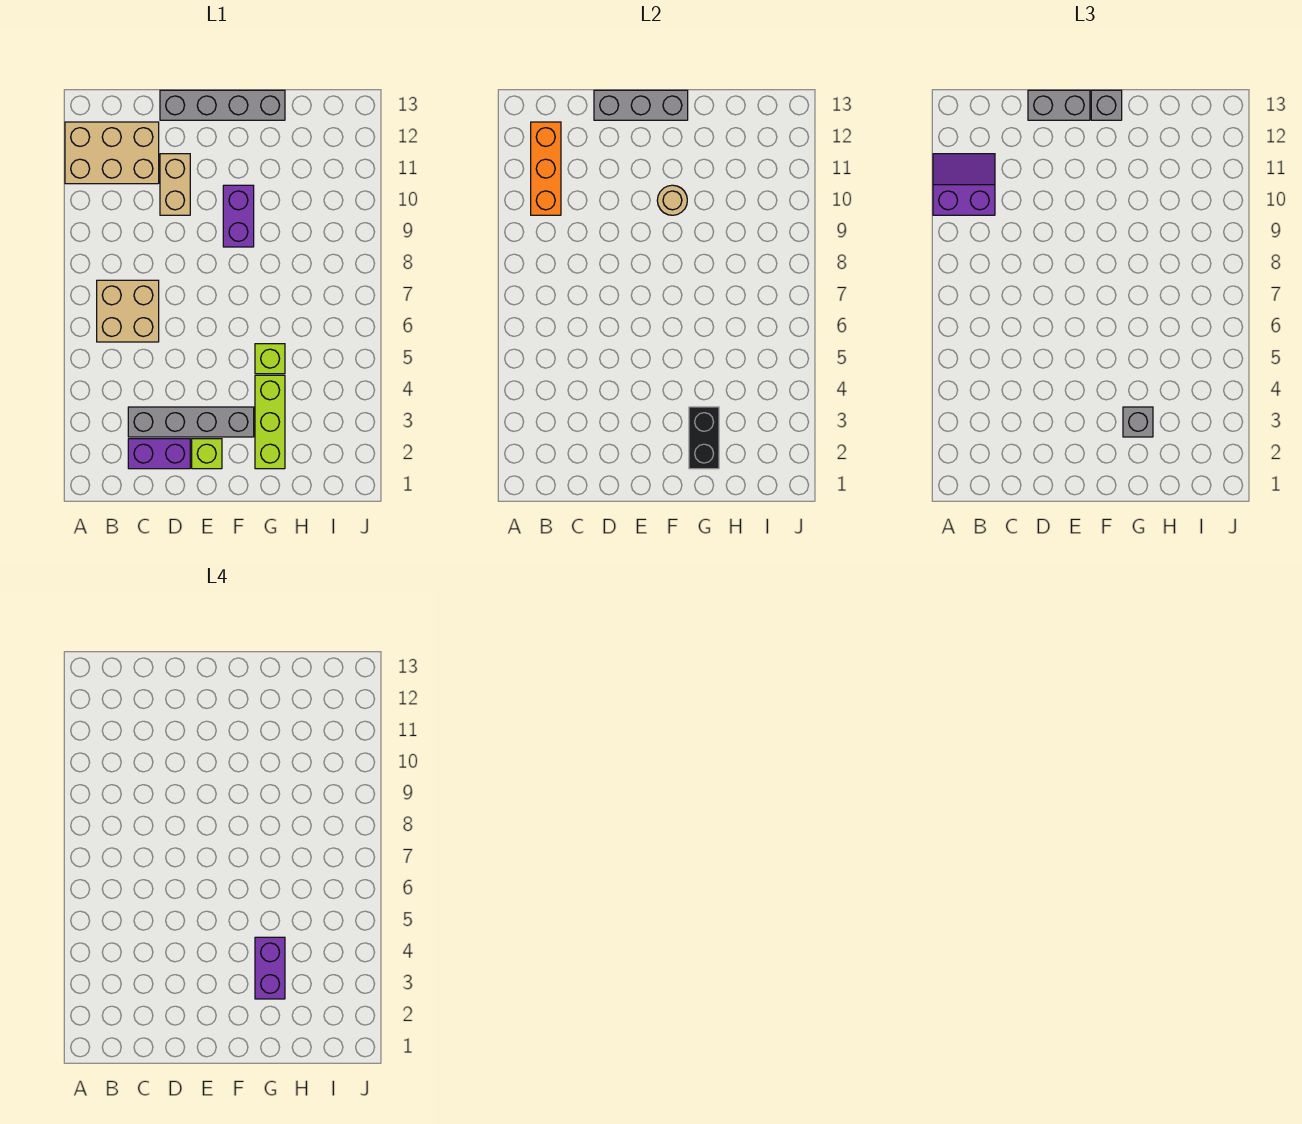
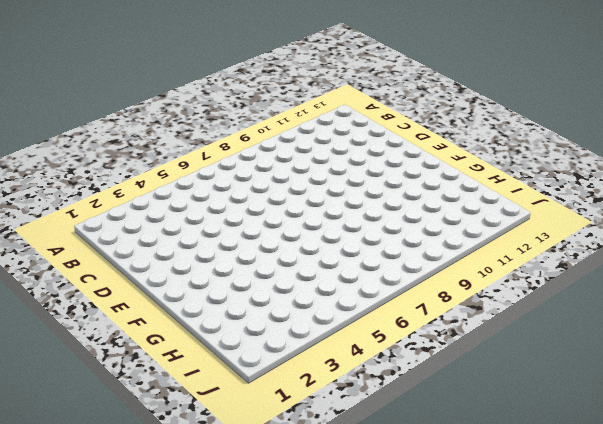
none -> tan 2x3 brick [65,122,159,184]
none -> tan 2x2 brick [97,280,159,342]
none -> purple 1x2 brick [128,439,190,469]

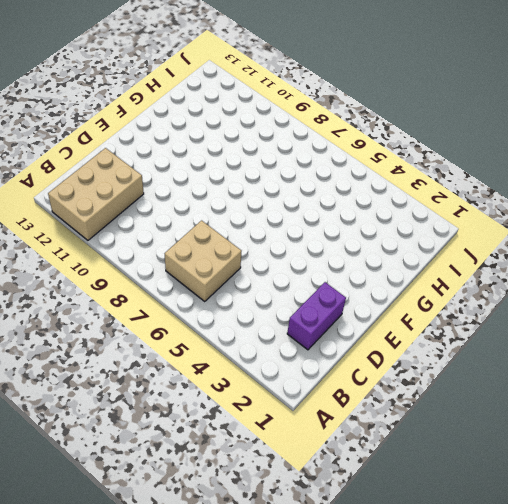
none -> grey 1x4 brick [128,407,254,437]
none -> tan 1x2 brick [160,154,190,215]
none -> grey 1x4 brick [160,90,285,120]

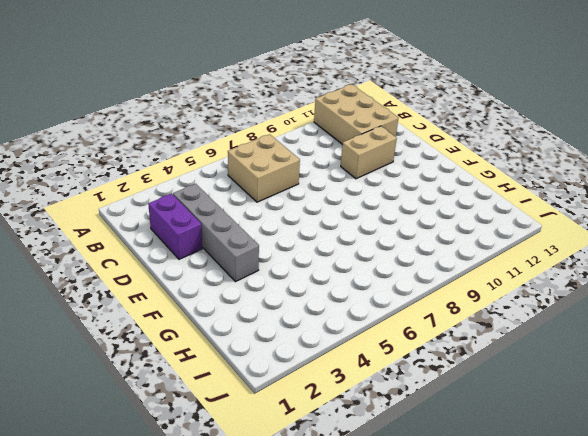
none -> grey 1x4 brick [160,90,285,120]
none -> lime 1x1 brick [192,439,222,469]
none -> purple 1x2 brick [223,185,254,247]

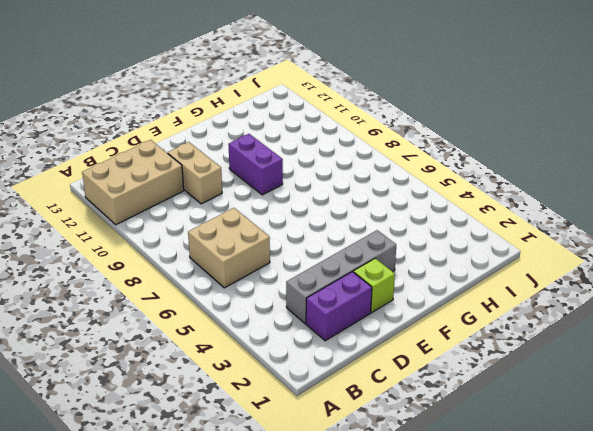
none -> grey 1x4 brick [160,90,285,120]
none -> lime 1x3 brick [255,375,285,469]
none -> lime 1x1 brick [255,344,285,374]

